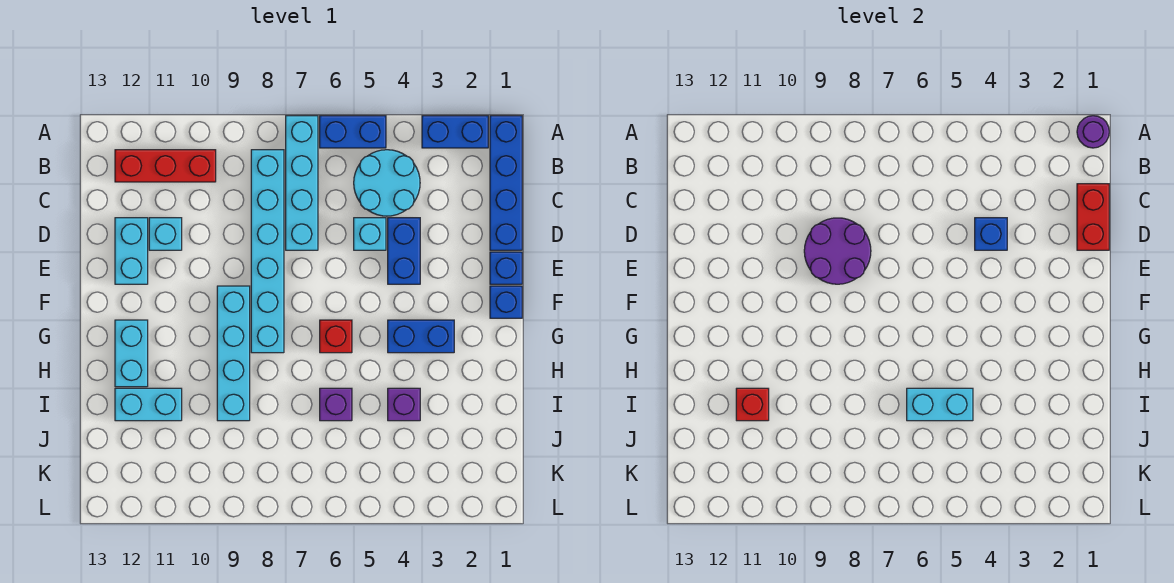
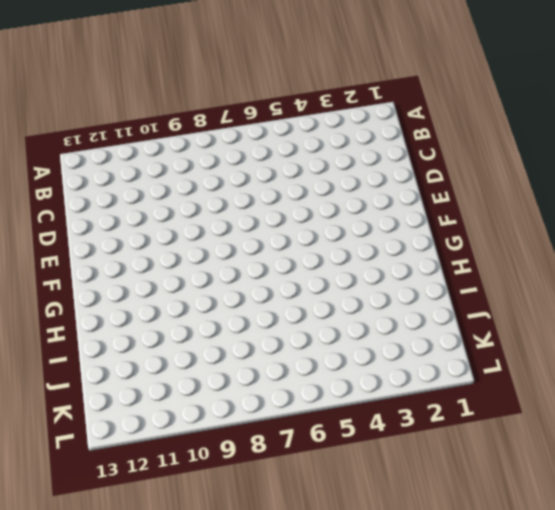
none -> blue 1x4 brick [490,116,522,250]
none -> blue 1x2 brick [422,116,488,148]
none -> blue 1x2 brick [320,116,386,148]

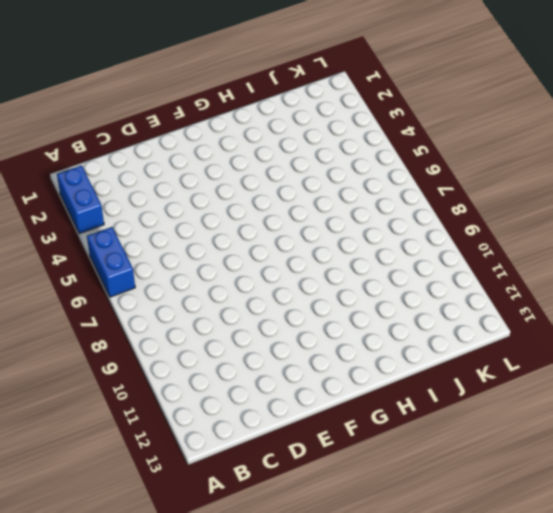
none -> blue 1x4 brick [490,116,522,250]
none -> cyan 1x4 brick [286,116,318,250]
none -> cyan 2x2 round brick [354,150,420,216]

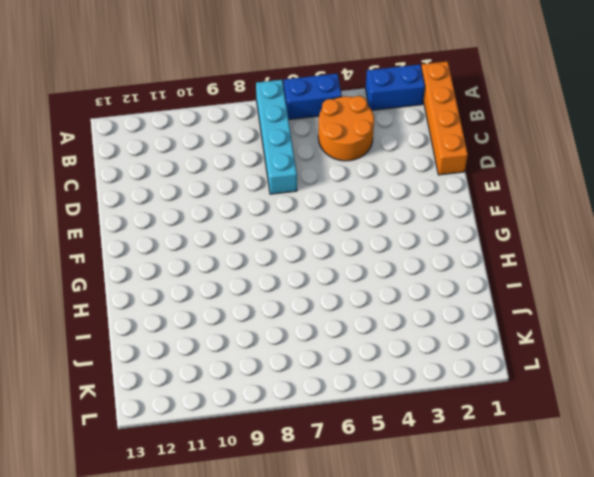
orange 1x4 brick [421,61,468,175] -> blue 1x4 brick [490,116,522,250]
orange 2x2 round brick [318,96,374,161] -> cyan 2x2 round brick [354,150,420,216]
none -> cyan 1x6 brick [251,150,284,353]
none -> red 1x3 brick [115,150,216,182]
none -> blue 1x2 brick [388,218,420,284]

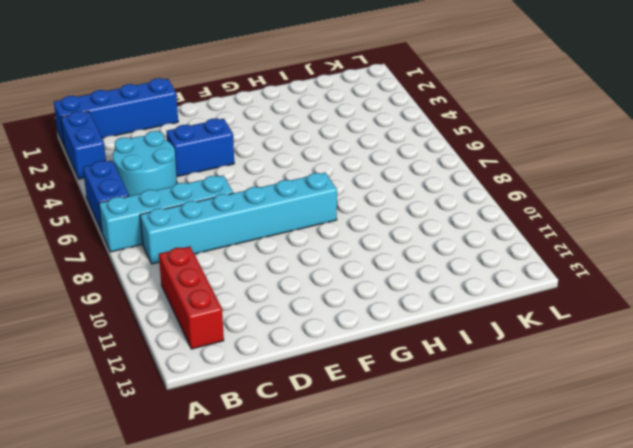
none -> cyan 1x1 brick [354,218,386,250]
none -> cyan 1x1 brick [149,218,182,250]
none -> cyan 1x2 brick [115,218,148,284]

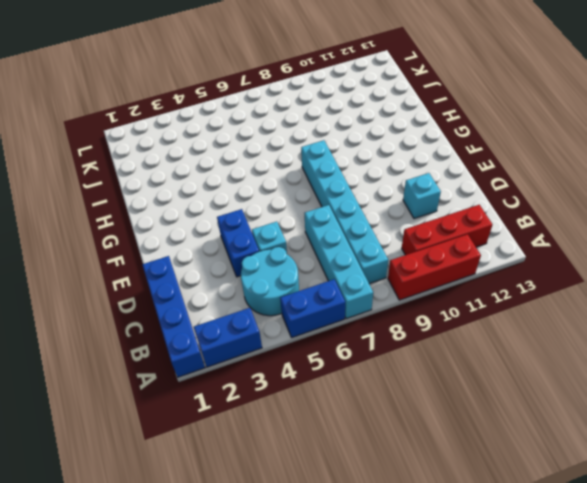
red 1x3 brick [388,234,481,300] -> none
none -> cyan 1x2 brick [115,218,148,284]
none -> blue 1x1 brick [490,252,522,284]
none -> blue 1x1 brick [490,286,522,318]

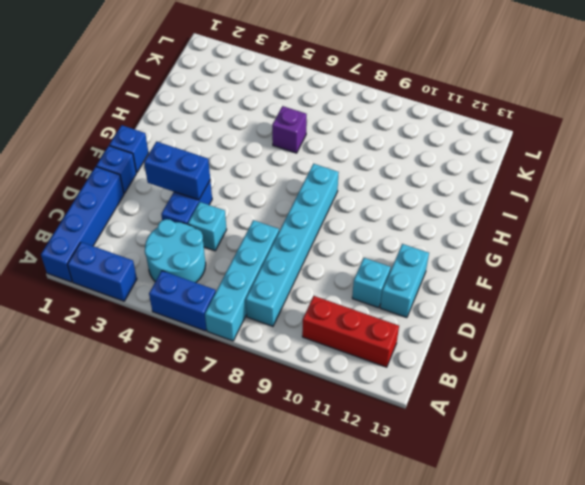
blue 1x2 brick [144,142,210,200] -> blue 1x2 brick moved to [388,320,454,353]
none -> cyan 1x4 brick [217,286,250,421]
none -> red 1x1 brick [320,320,352,353]
none -> cyan 1x2 brick [115,320,148,387]

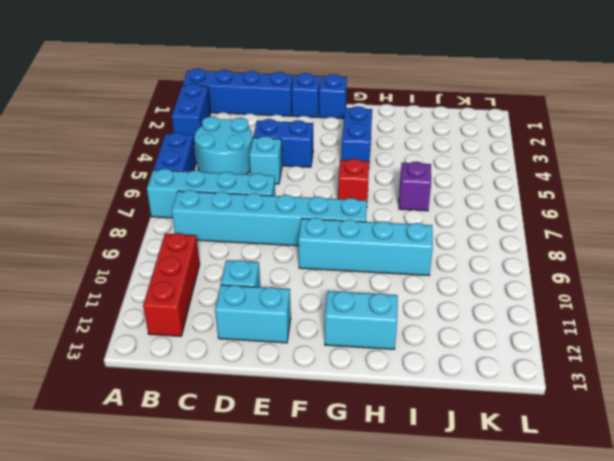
none -> purple 1x1 brick [388,388,420,421]
none -> cyan 1x2 brick [115,388,182,421]
none -> purple 1x1 round brick [1077,116,1109,148]

